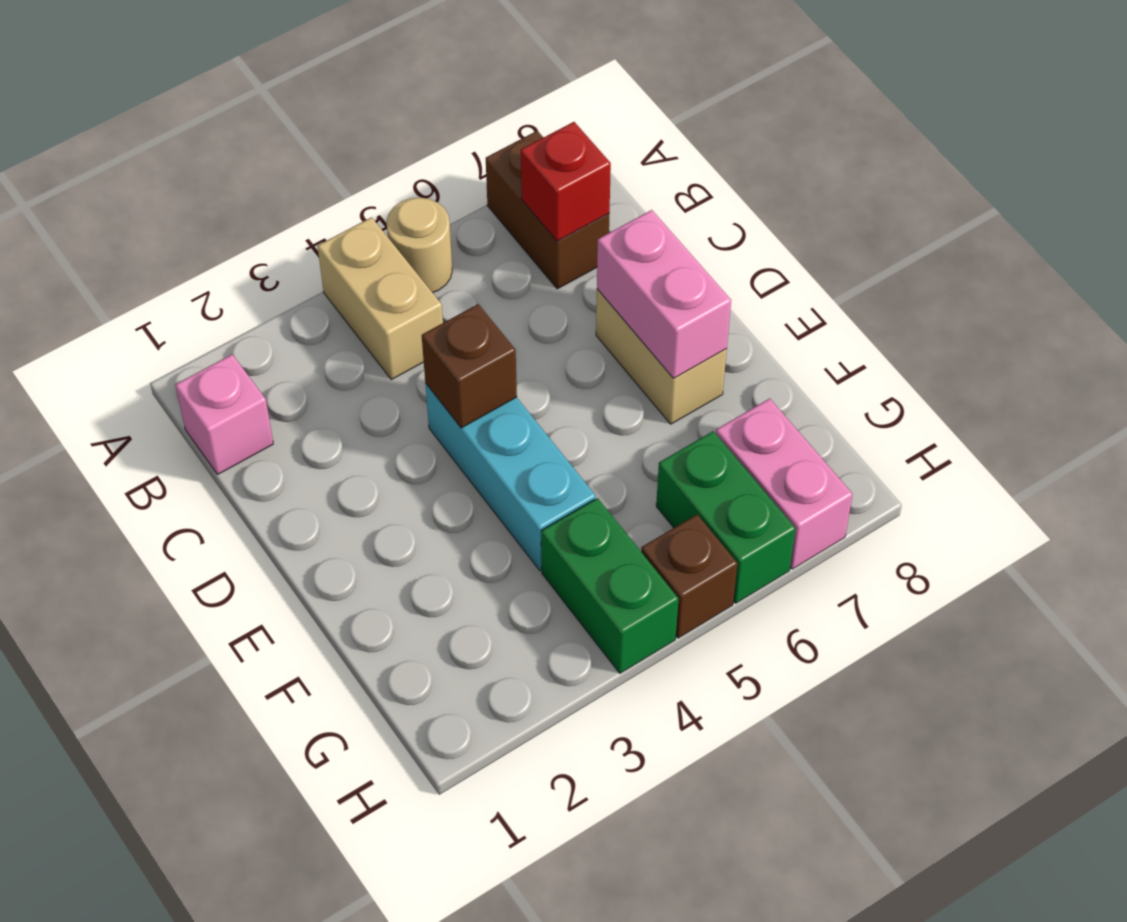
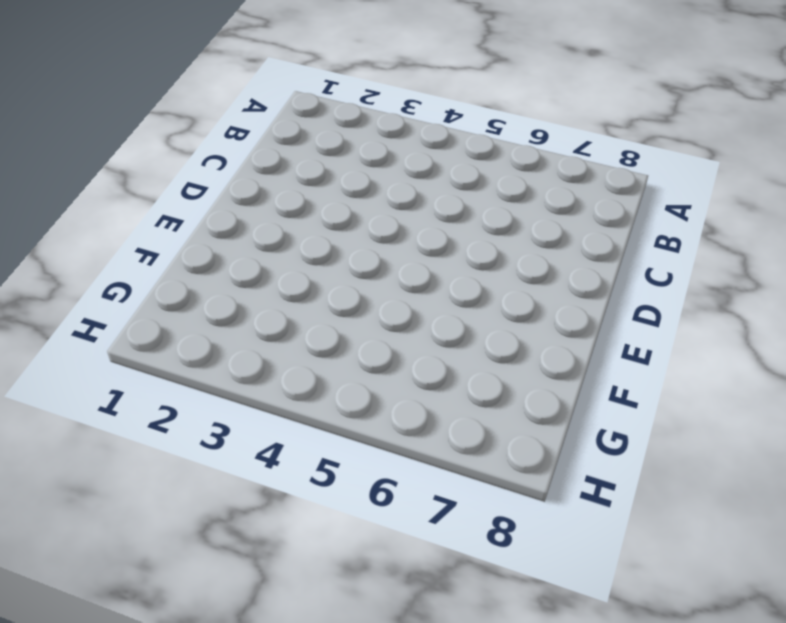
none -> tan 1x2 brick [318,217,443,380]
none -> tan 1x1 round brick [386,198,452,293]
none -> brown 1x2 brick [486,131,609,289]

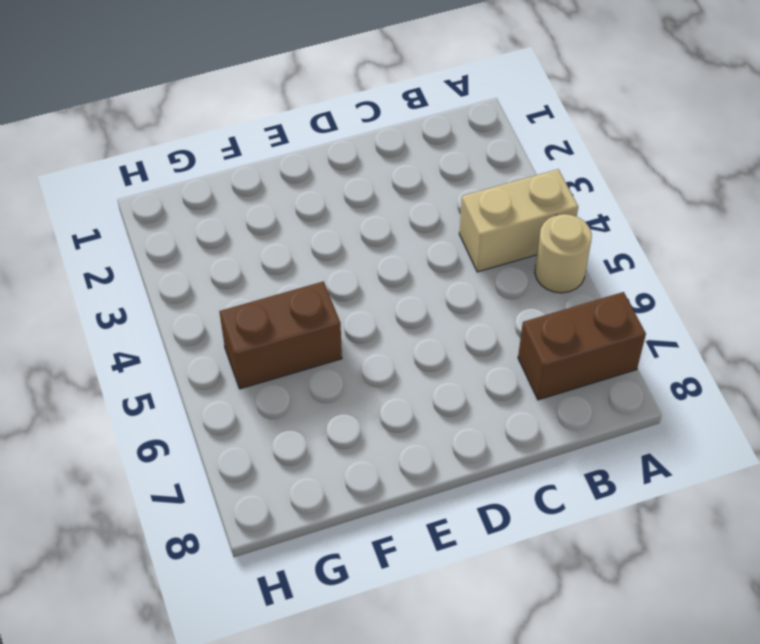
brown 1x2 brick [219,281,342,389] -> none
none -> pink 1x1 brick [175,354,273,475]
none -> cyan 1x3 brick [425,383,596,571]
none -> tan 1x2 brick [596,289,727,424]

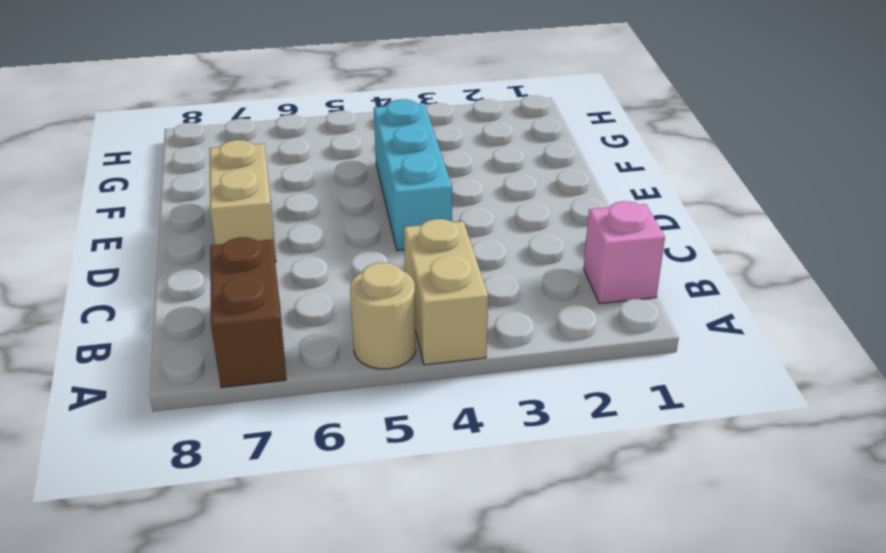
none -> green 1x2 brick [541,498,678,673]
none -> green 1x2 brick [656,431,796,603]
none -> pink 1x2 brick [716,398,853,569]

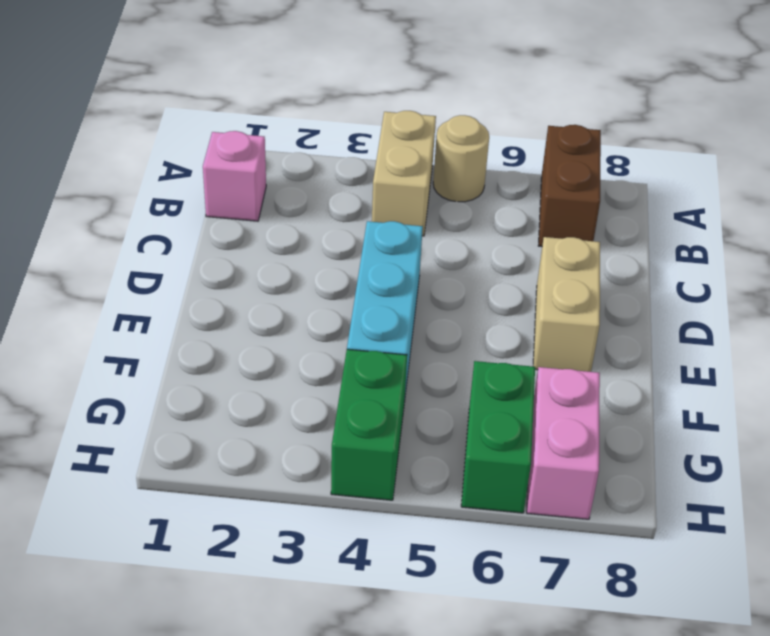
none -> brown 1x1 brick [641,514,738,638]
none -> red 1x1 brick [521,122,611,241]
none -> brown 1x1 brick [422,304,517,428]

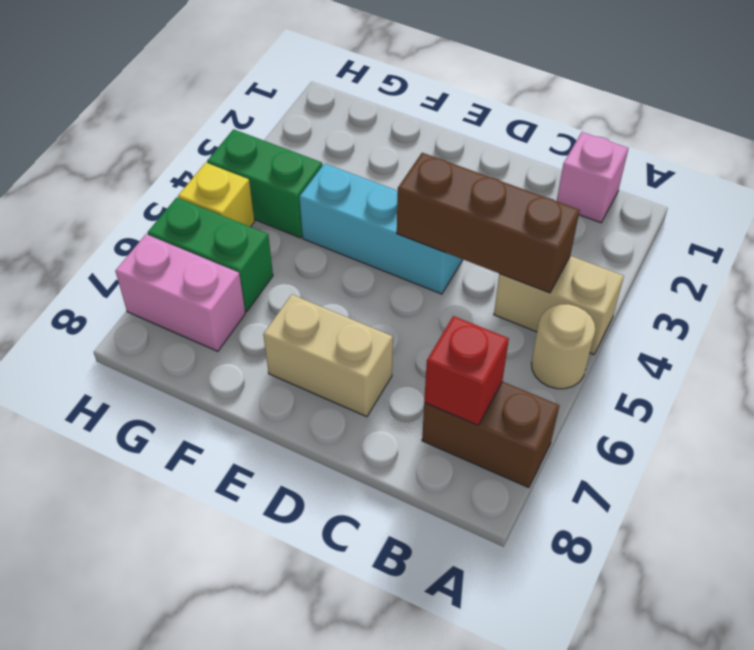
brown 1x3 brick [397,153,580,293] -> brown 1x1 brick [422,304,517,428]
yellow 1x1 brick [178,163,254,227] -> brown 1x1 brick [641,514,738,638]
none -> pink 1x2 brick [597,210,731,378]

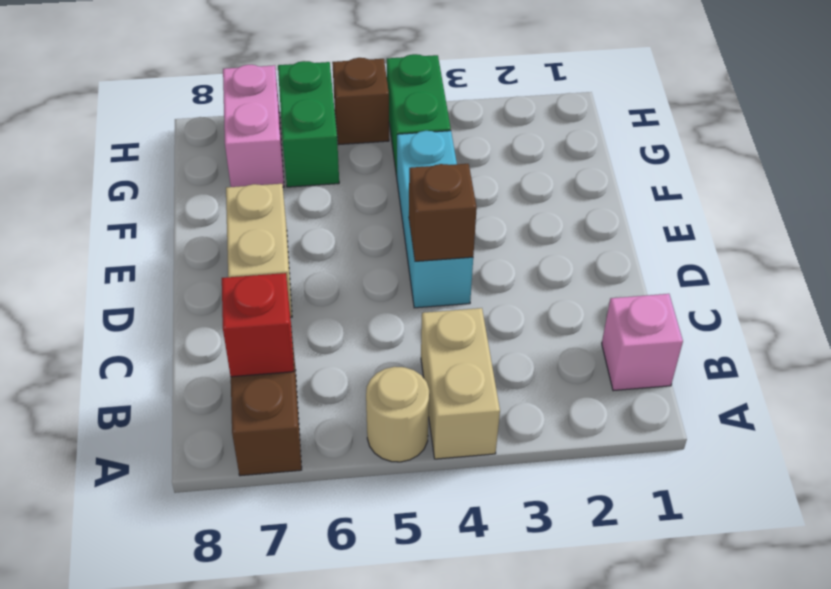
none -> pink 1x2 brick [597,210,731,378]

